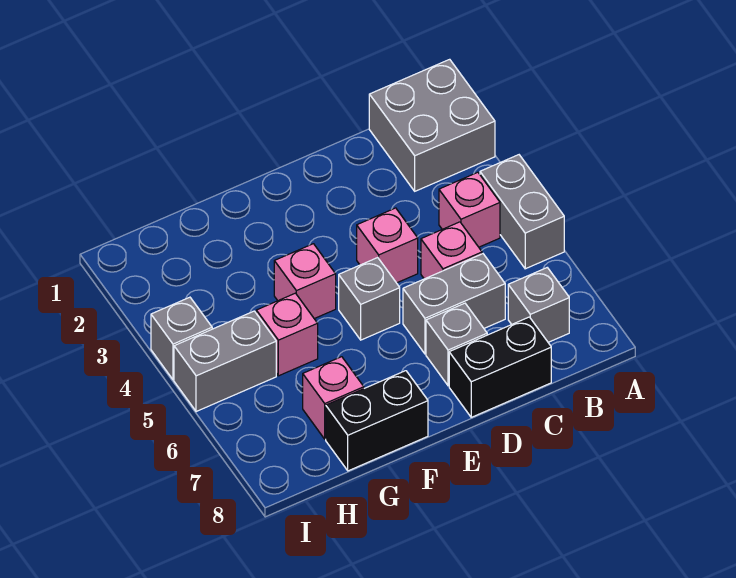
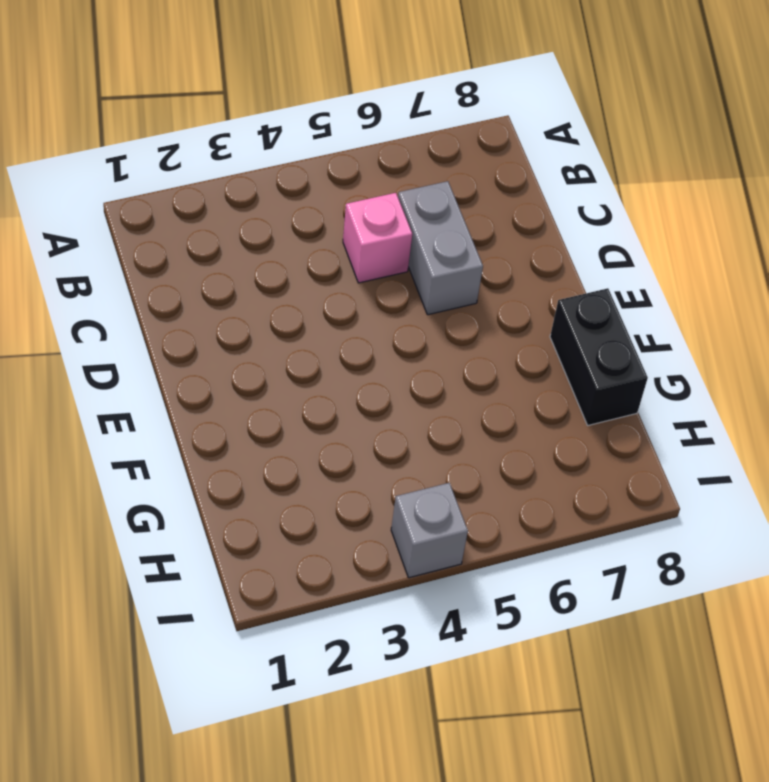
none -> grey 2x2 brick [369,59,495,191]
none -> grey 1x2 brick [480,155,564,269]
none -> pink 1x1 brick [439,172,500,247]

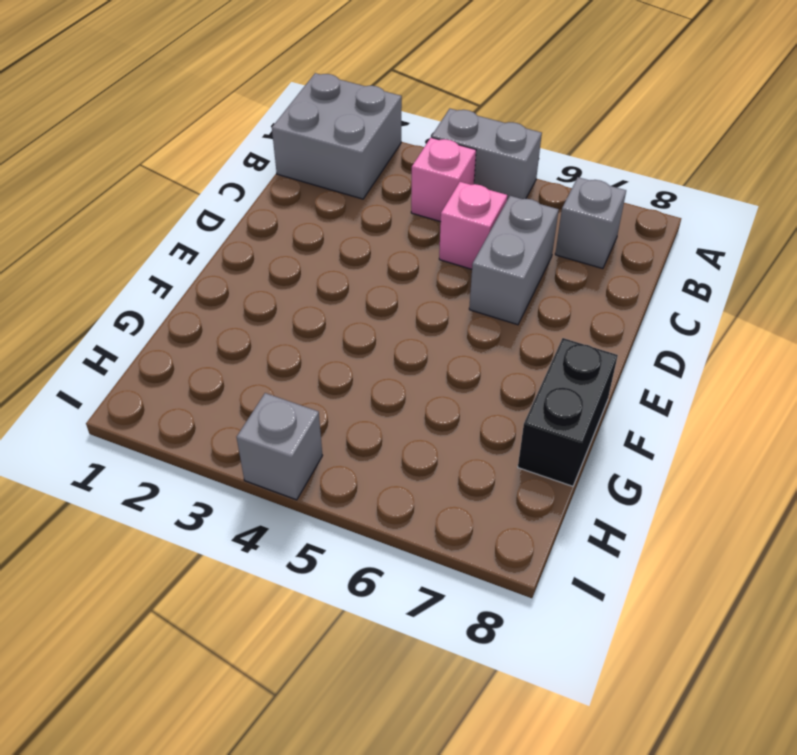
none -> black 1x2 brick [449,317,551,417]
none -> pink 1x1 brick [357,208,418,283]
none -> grey 1x1 brick [426,303,487,386]

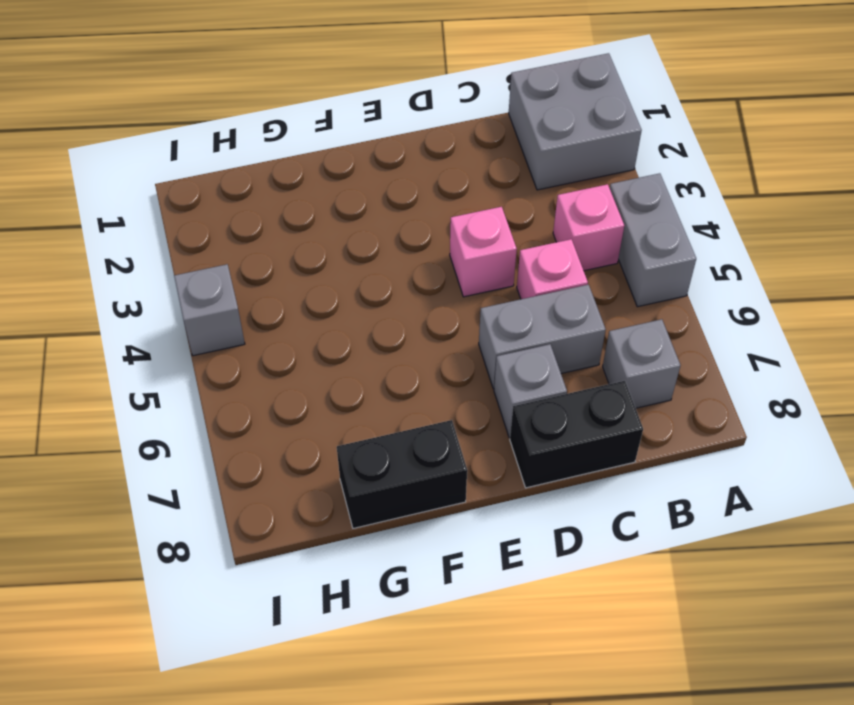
none -> grey 1x1 brick [339,258,400,340]
none -> pink 1x1 brick [274,244,336,319]
none -> pink 1x1 brick [256,293,318,376]

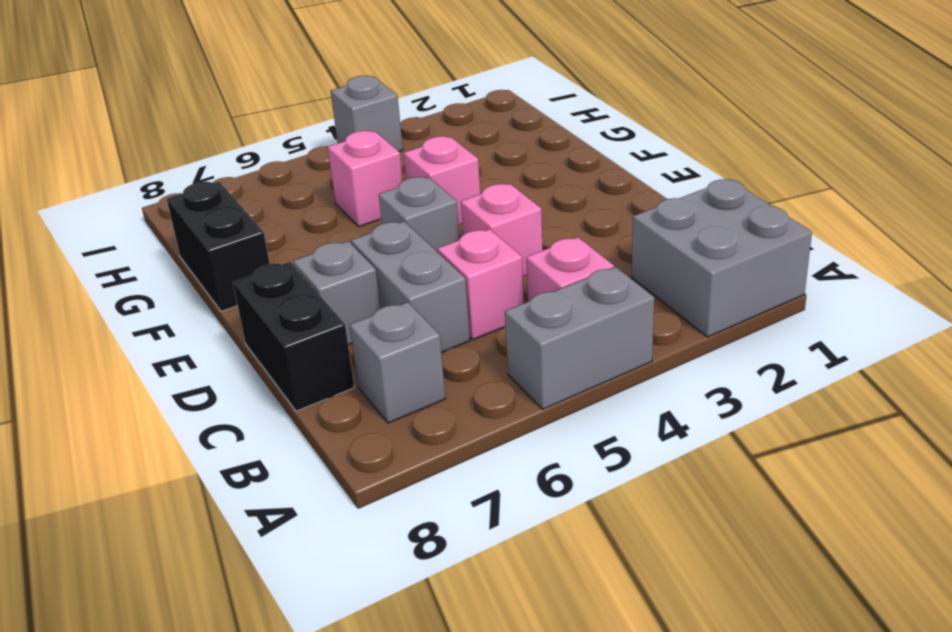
none -> pink 1x1 brick [303,357,364,439]
none -> grey 1x2 brick [174,311,276,412]

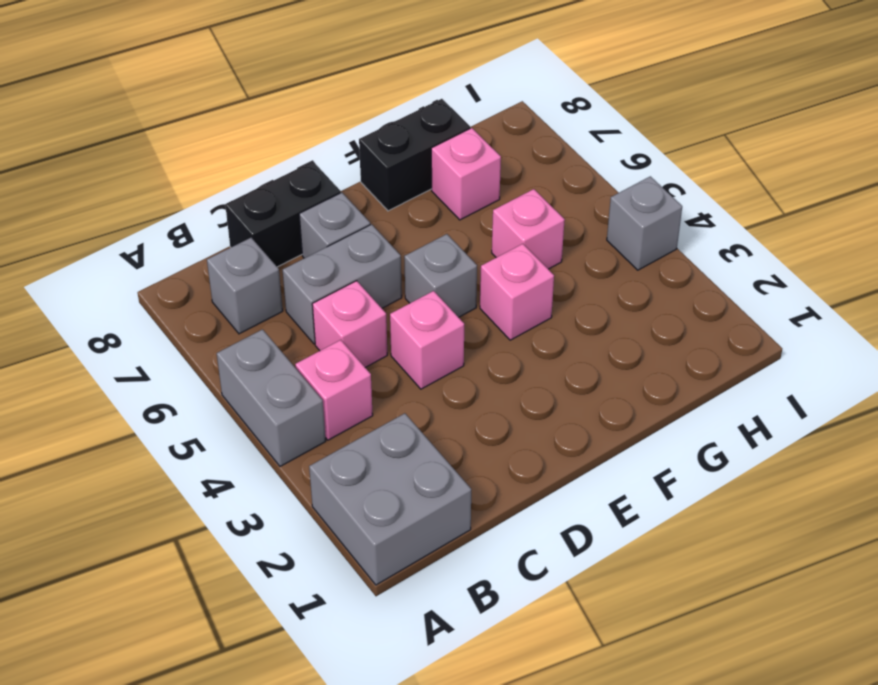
none -> grey 1x2 brick [174,311,276,412]

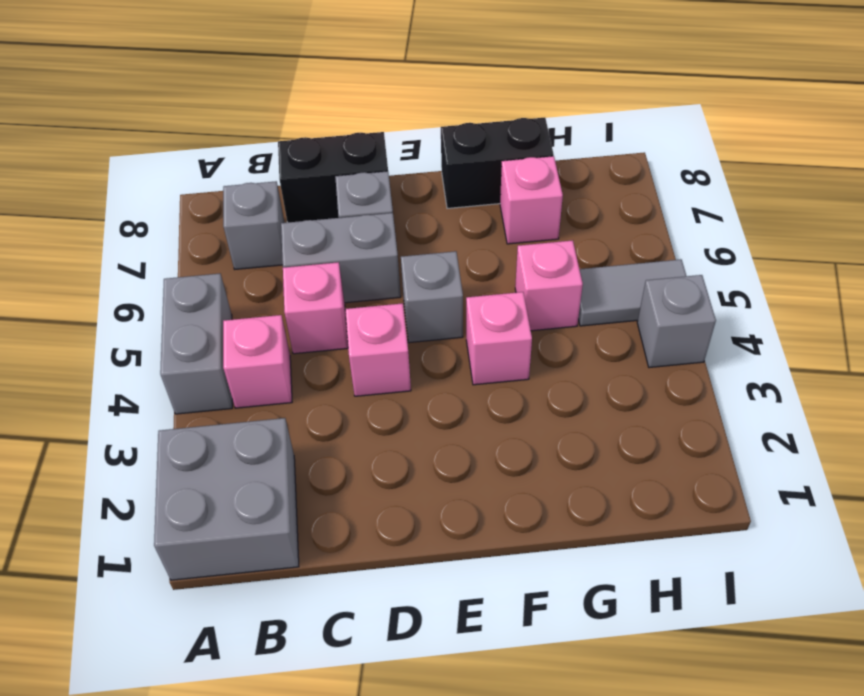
grey 1x2 tile [578,259,686,326] -> grey 1x2 brick [174,311,276,412]

